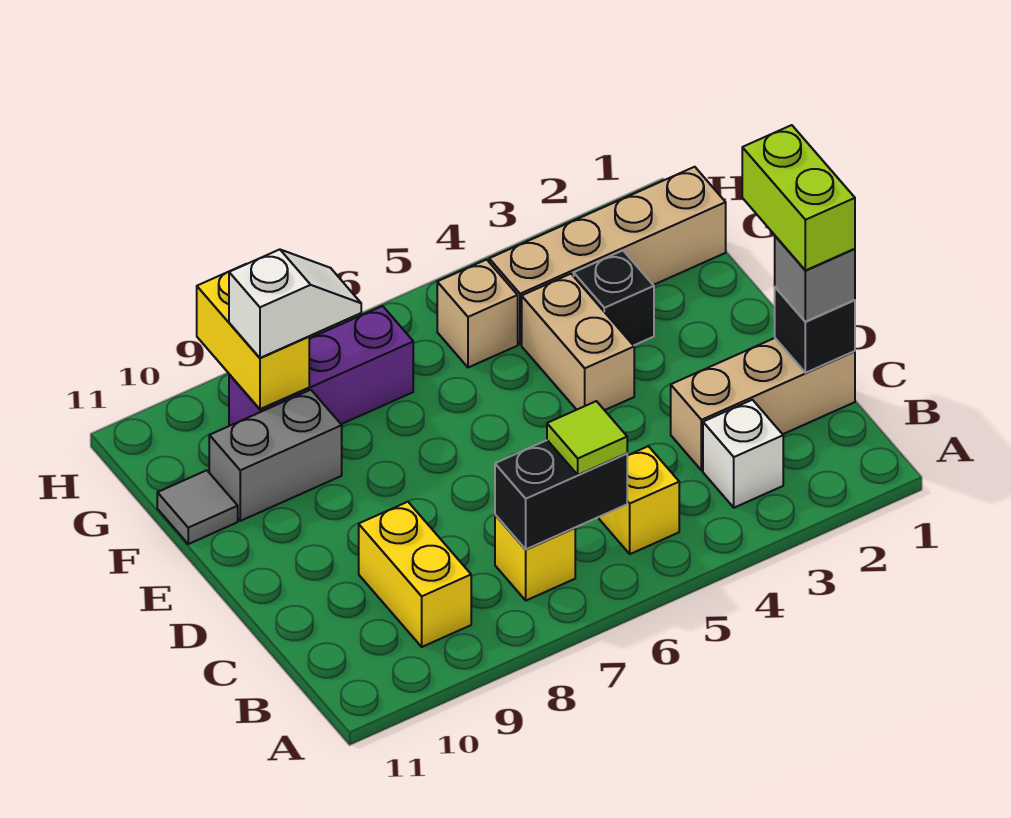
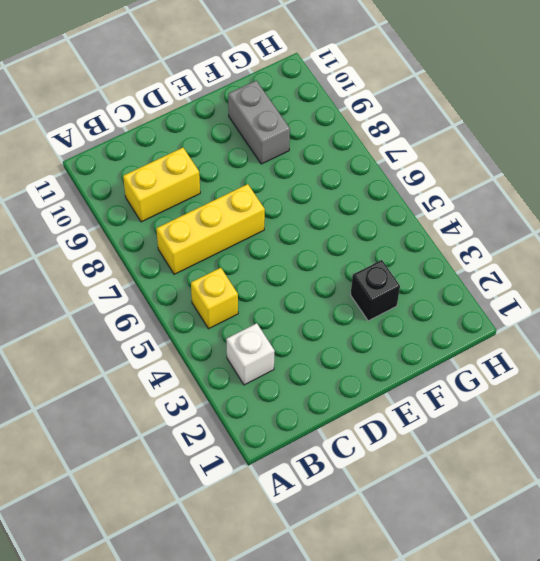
yellow 1x3 brick [156,184,265,274] -> yellow 1x1 brick [495,515,575,600]
none -> tan 1x3 brick [671,338,855,470]
none -> tan 1x2 brick [522,274,634,410]
none -> grey 1x1 tile [157,470,238,544]

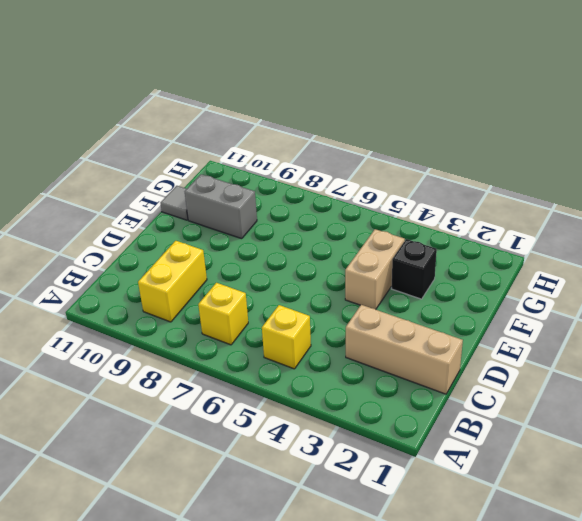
none -> white 1x1 brick [703,400,783,508]
none -> tan 1x4 brick [489,167,726,344]
none -> tan 1x1 brick [437,260,518,368]

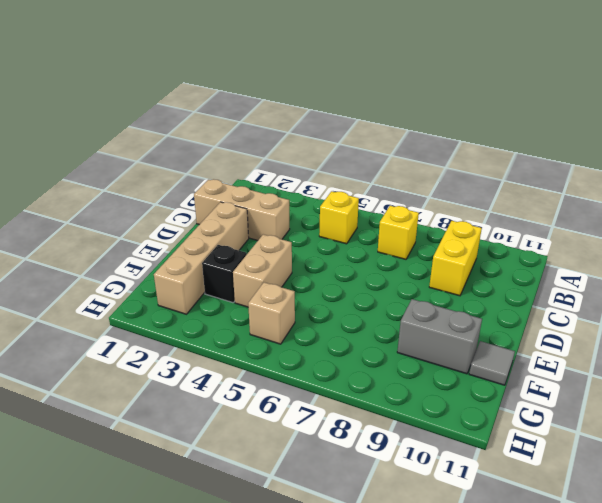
tan 1x4 brick [154,202,249,314] -> tan 1x4 brick turned to [489,167,726,344]
none -> white 1x1 brick [703,400,783,508]
none -> purple 1x3 brick [229,306,413,426]
none -> black 1x2 brick [495,440,627,549]

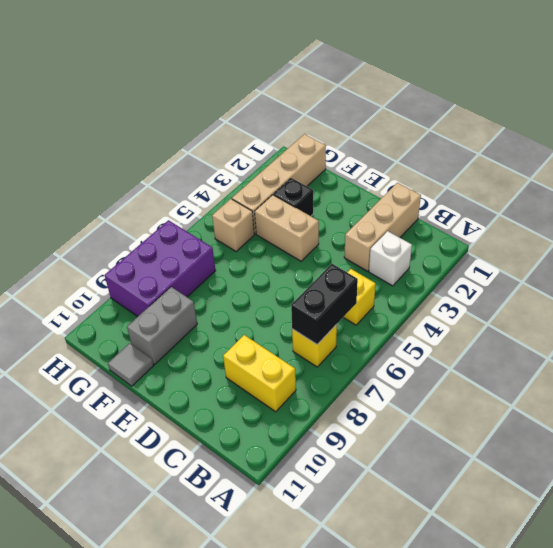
purple 2x3 brick [105,220,216,316] -> purple 1x3 brick [229,306,413,426]
none -> black 1x1 brick [775,287,855,373]
none -> yellow 1x2 brick [197,264,309,409]
none -> lime 1x1 tile [547,401,627,475]

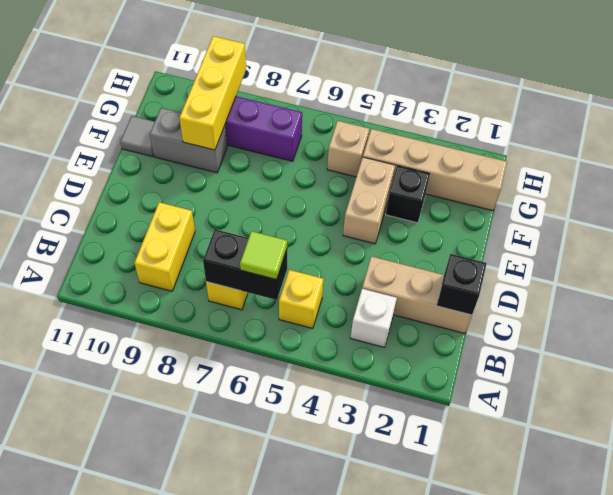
yellow 1x3 brick [179,36,246,150] -> yellow 1x2 brick [197,264,309,409]
none -> grey 1x1 brick [775,236,855,322]
none -> white 1x2 slope [229,249,361,358]
none -> lime 1x2 brick [742,125,855,270]

